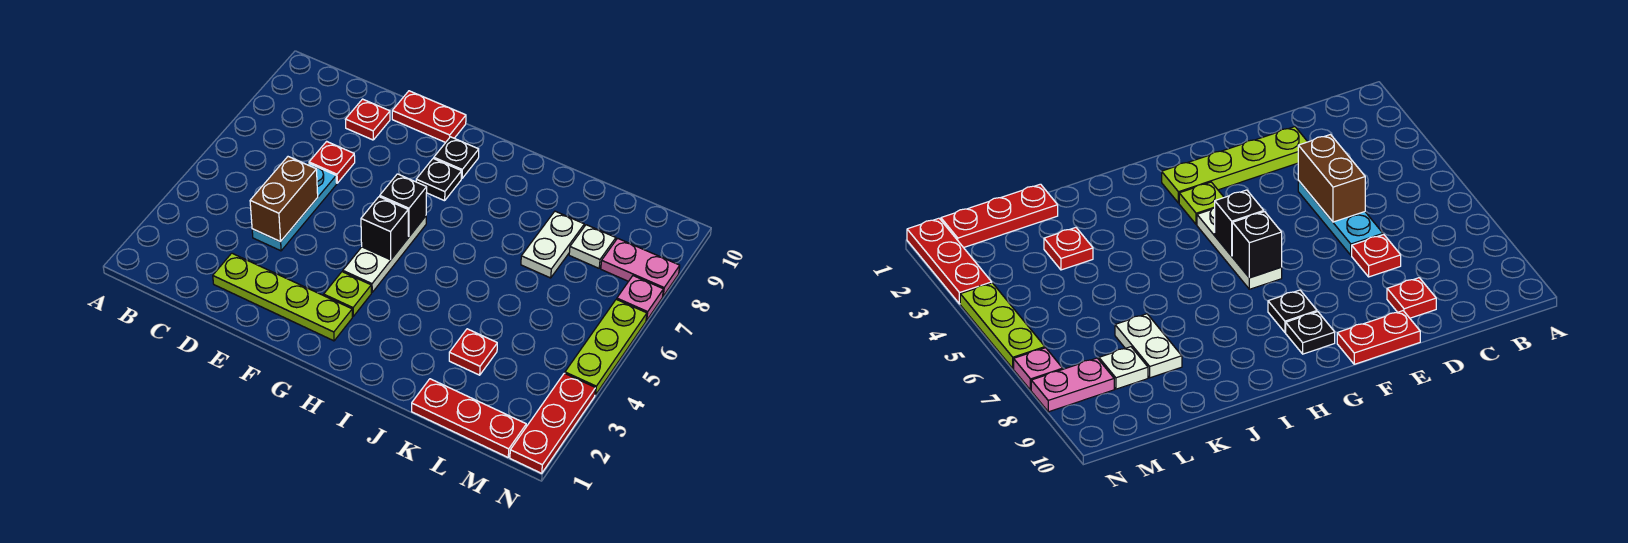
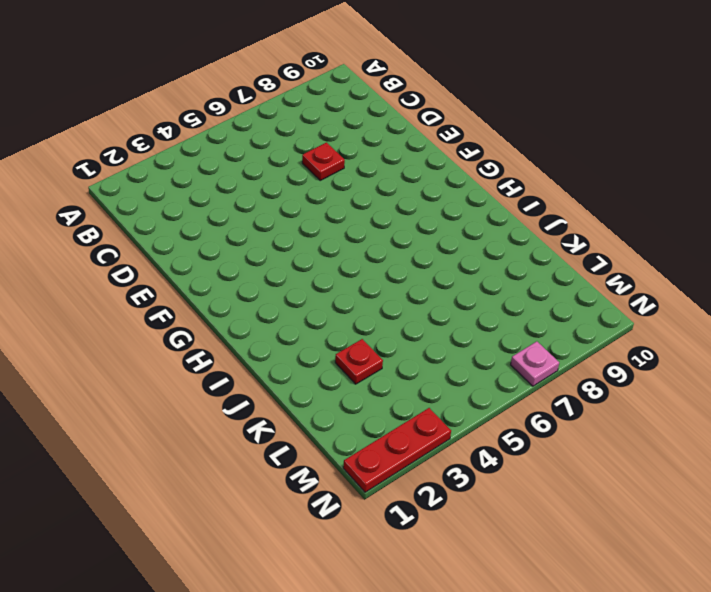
none -> lime 1x4 plate [213,253,352,341]
none -> cyan 1x3 plate [252,163,336,251]
none -> red 1x1 plate [345,99,390,140]

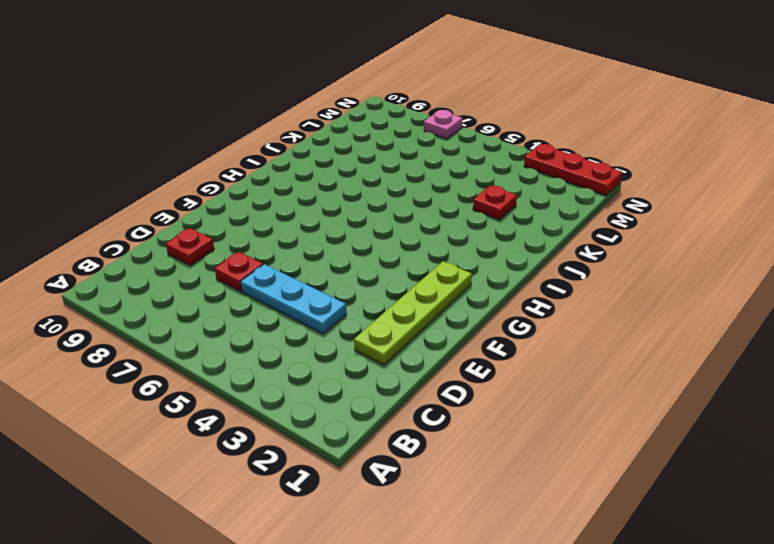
none -> red 1x2 plate [392,91,466,143]
none -> lime 1x1 plate [324,272,371,316]
none -> white 1x3 plate [343,216,426,292]

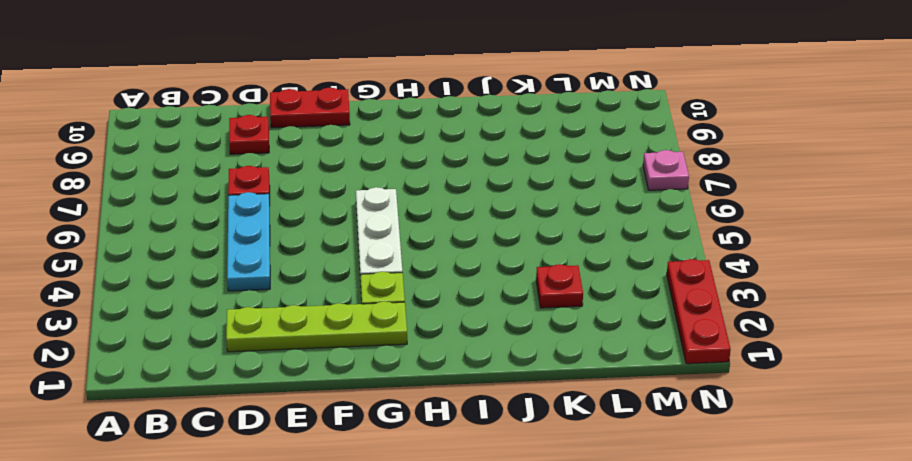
none -> black 1x1 plate [416,158,462,201]
none -> black 1x1 plate [434,137,479,178]
none -> red 1x3 plate [412,379,526,457]

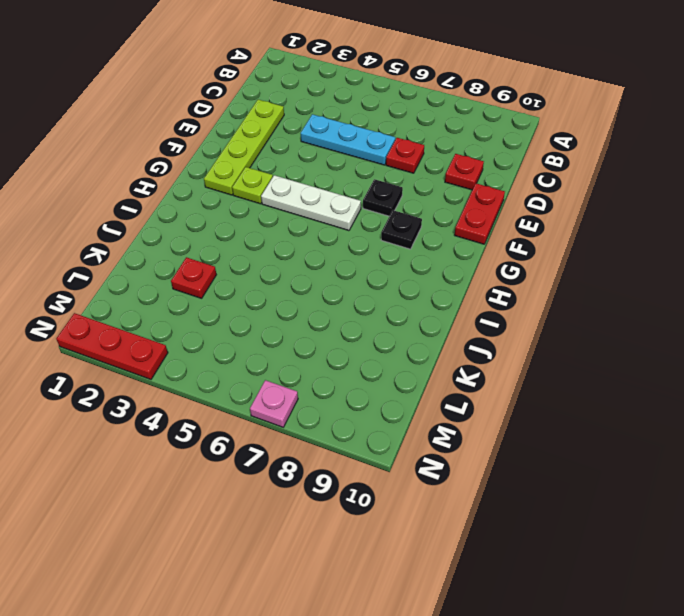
black 1x1 plate [363,179,403,216] -> black 1x1 plate moved to [434,137,479,178]
none -> red 1x3 plate [412,379,526,457]
none -> white 1x2 plate [521,211,584,278]
none -> white 1x1 plate [569,225,616,268]

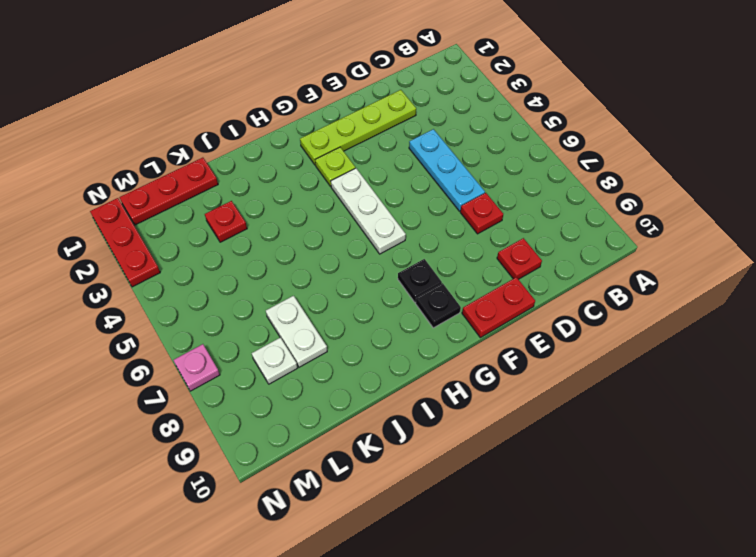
none -> pink 1x2 plate [601,238,680,296]
none -> lime 1x3 plate [565,299,647,395]
none -> brown 1x2 brick [250,157,318,242]

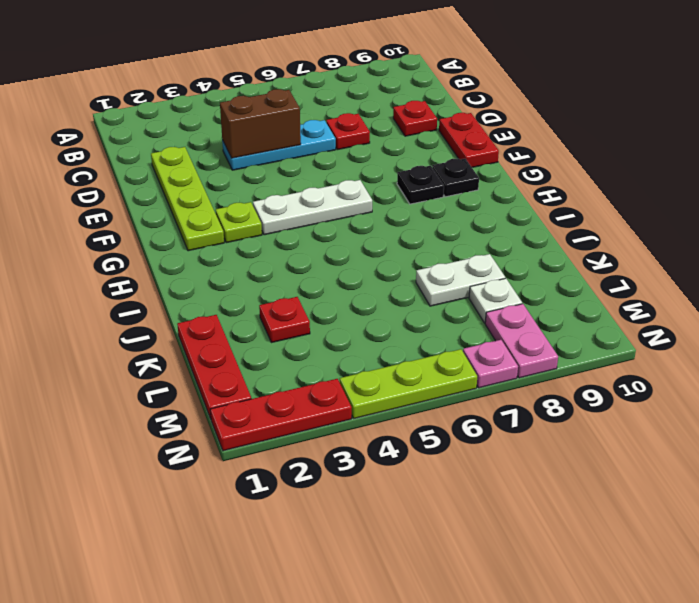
none -> black 1x1 brick [361,197,408,260]
none -> black 1x1 brick [380,174,427,236]

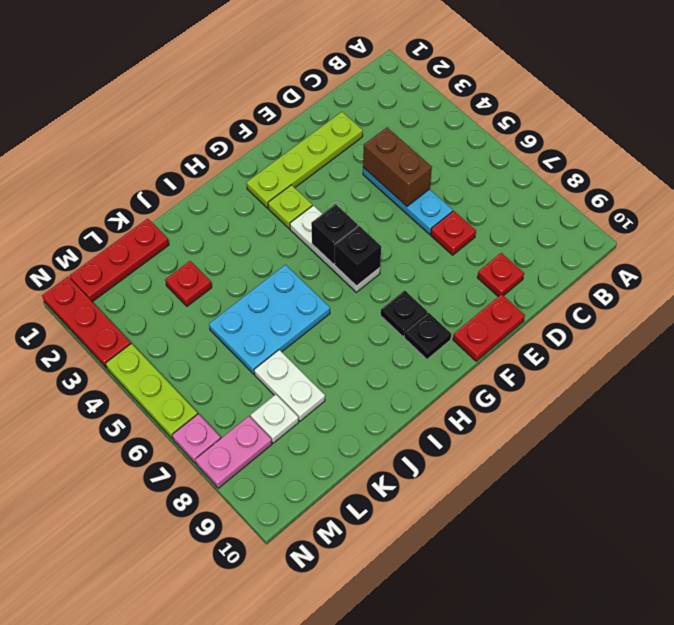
cyan 2x3 plate [209,265,330,374] -> none

